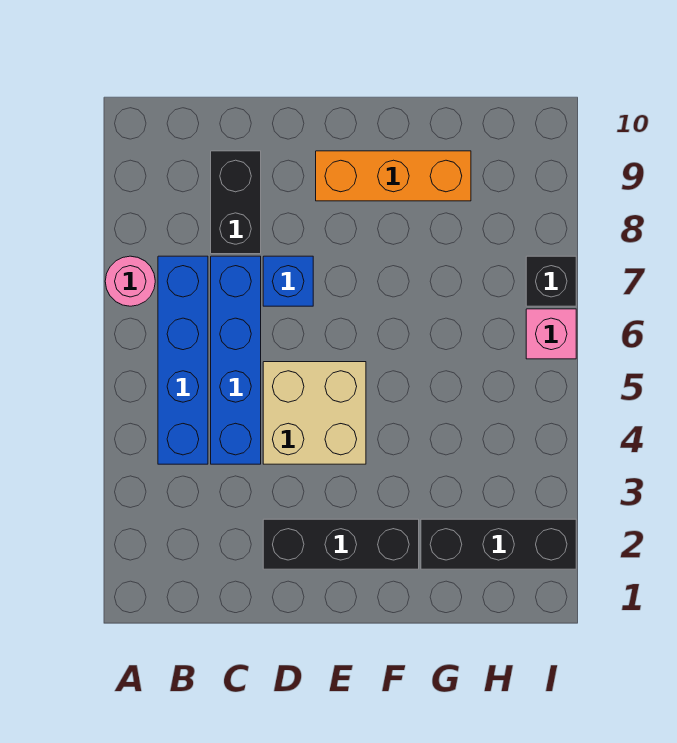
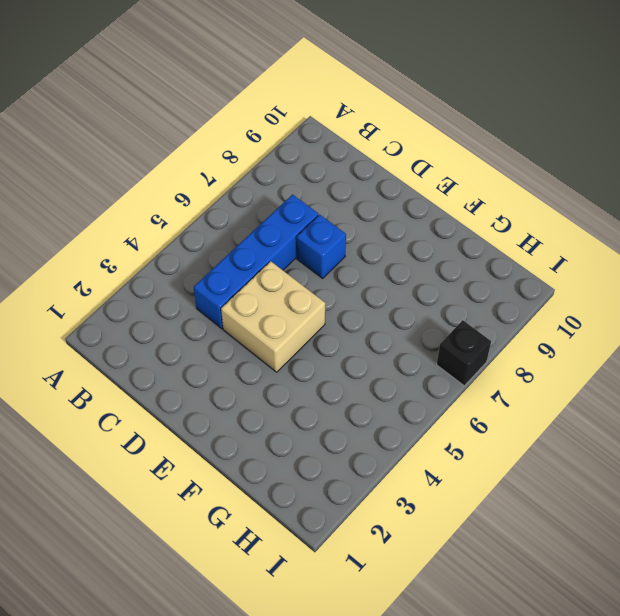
none -> pink 1x1 round brick [105,256,155,306]
none -> blue 1x4 brick [158,256,208,464]

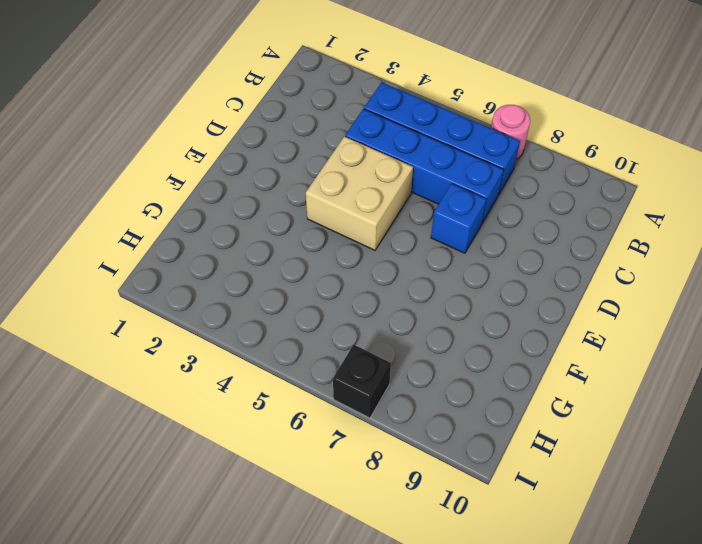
none -> black 1x2 brick [211,151,261,254]
none -> black 1x3 brick [263,519,419,569]

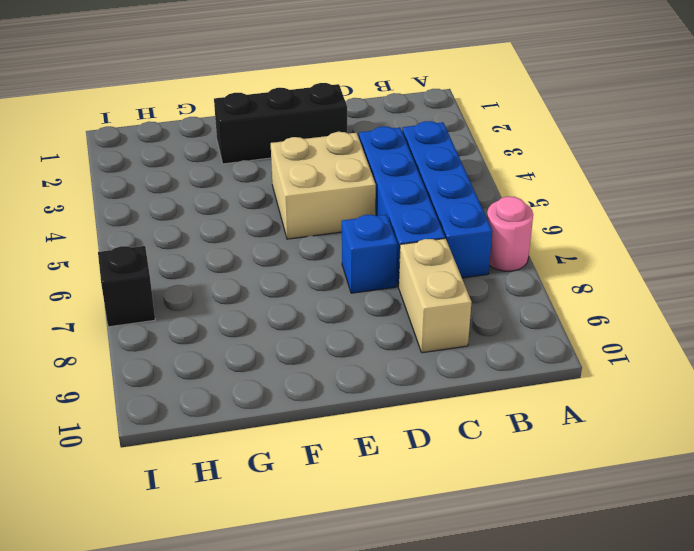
tan 1x2 brick [399,238,472,353] -> black 1x2 brick [211,151,261,254]
none -> orange 1x3 brick [316,151,471,201]
none -> black 1x3 brick [421,519,576,569]

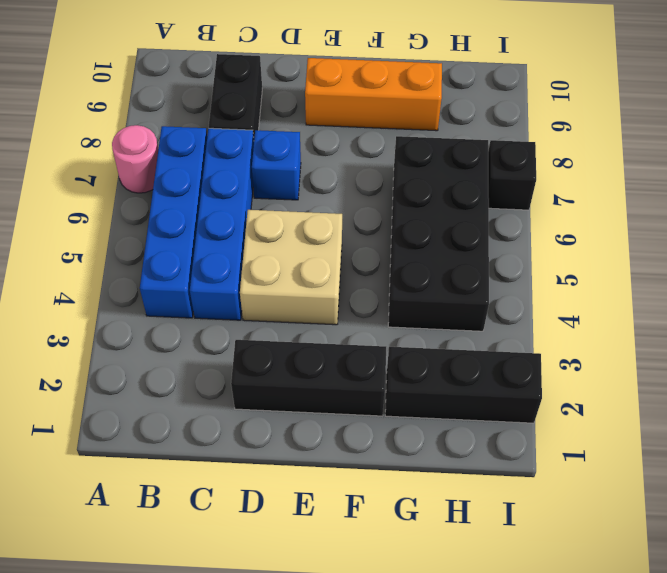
black 2x4 brick [388,136,489,331] -> none
none -> pink 1x1 brick [526,309,576,359]

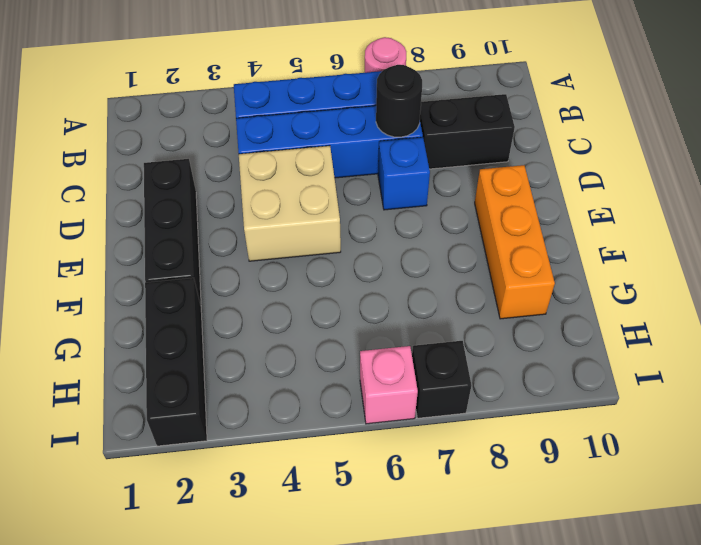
black 1x1 round brick [376,65,422,137] -> none

